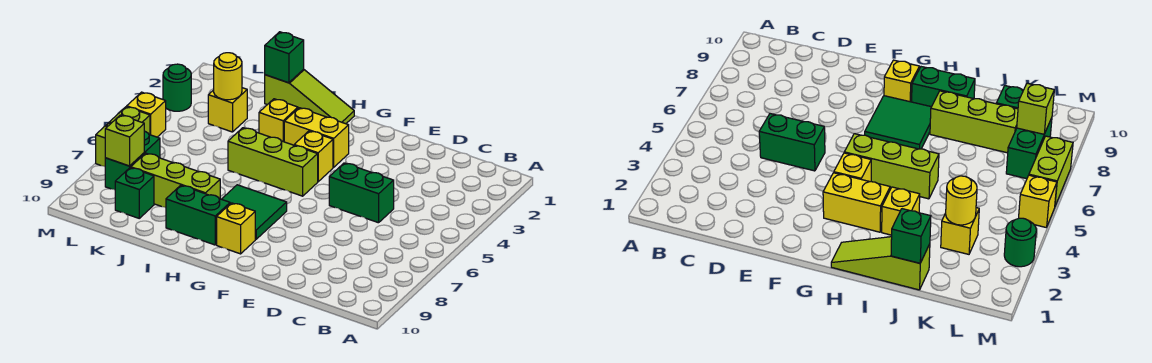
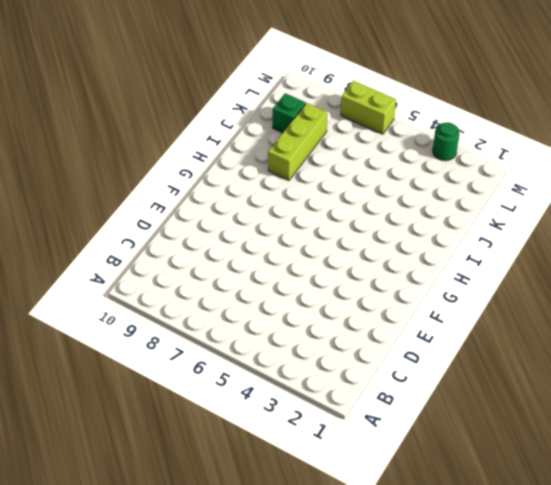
none -> green 1x2 brick [329,163,394,223]
none -> yellow 1x2 brick [284,108,349,167]
none -> yellow 1x1 brick [294,131,333,182]

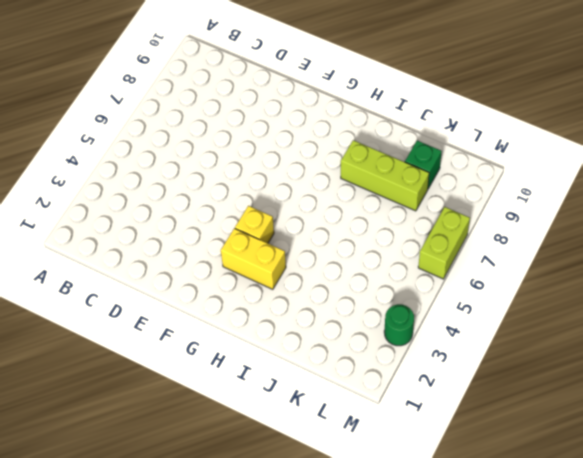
none -> green 1x2 brick [329,163,394,223]
none -> lime 1x3 brick [228,128,318,196]
none -> green 2x2 tile [222,185,287,239]

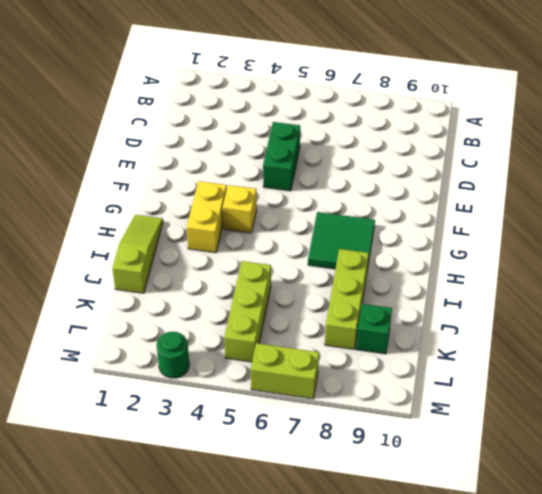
lime 1x3 brick [224,261,271,362] -> lime 1x3 brick moved to [228,128,318,196]
none -> yellow 1x1 brick [217,203,255,254]
none -> green 1x2 brick [166,185,230,245]
none -> yellow 1x1 brick [259,99,298,142]

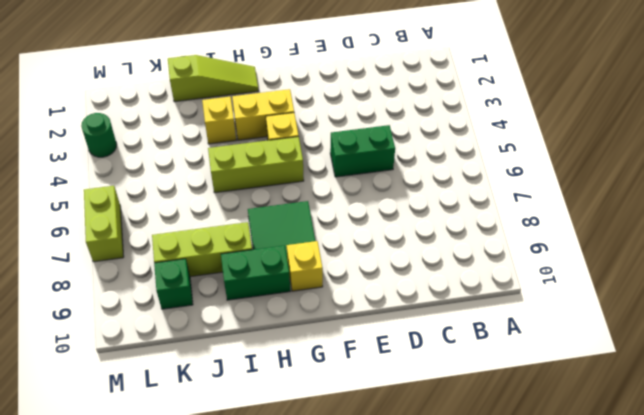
none -> yellow 1x1 brick [208,88,247,132]
none -> green 1x2 brick [105,131,160,190]
none -> yellow 1x1 brick [127,92,166,137]

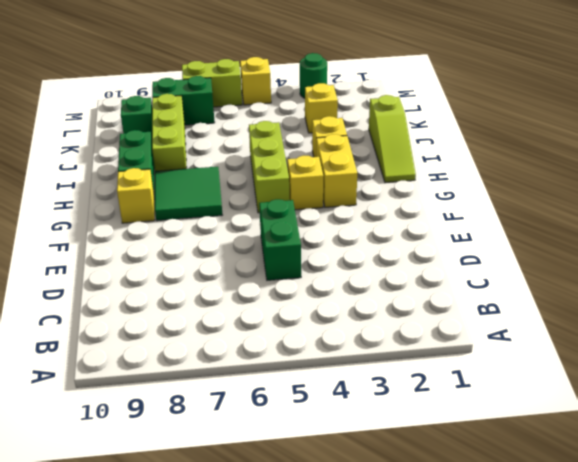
none -> green 1x1 brick [265,32,304,83]
none -> yellow 1x1 round brick [214,53,242,100]
none -> lime 1x1 brick [105,115,144,166]

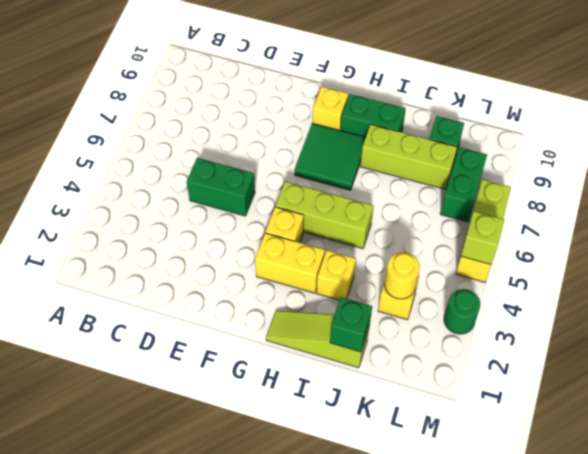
lime 1x1 brick [461,211,504,264] -> lime 1x1 brick moved to [105,115,144,166]

